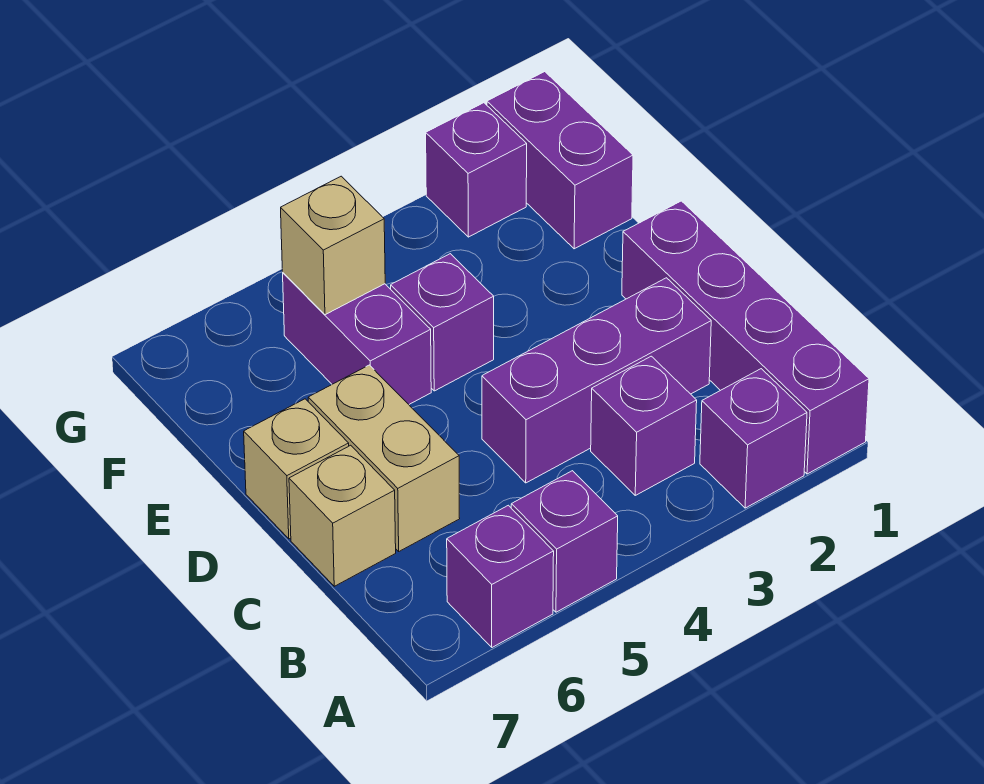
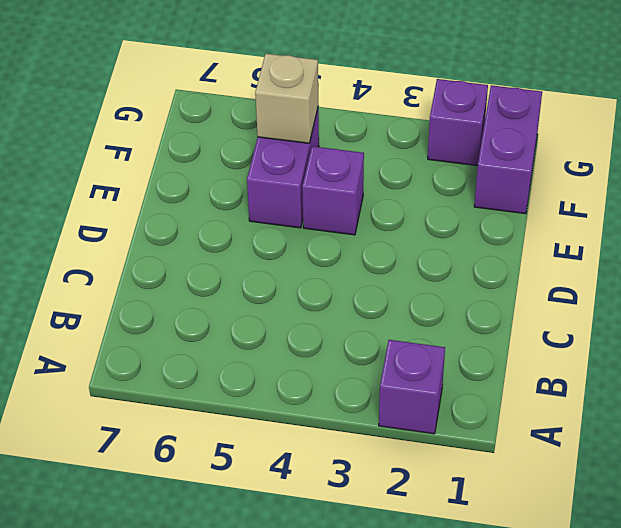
none -> purple 1x4 brick [622,201,869,474]
none -> purple 1x1 brick [511,471,618,612]
none -> purple 1x1 brick [447,505,554,647]

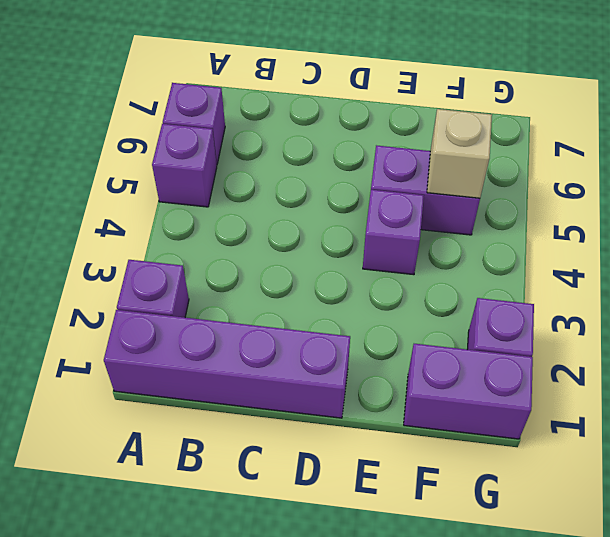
none -> purple 1x1 brick [591,356,697,495]
none -> purple 1x3 brick [482,278,711,483]
none -> tan 1x2 brick [308,365,460,551]

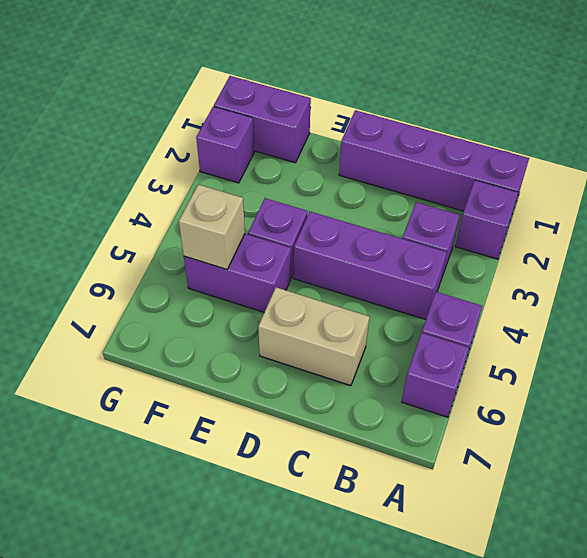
purple 1x3 brick [294,212,447,320] -> purple 1x3 brick turned to [482,278,711,483]
none -> tan 1x1 brick [289,445,396,586]
none -> tan 1x1 brick [244,399,349,539]

